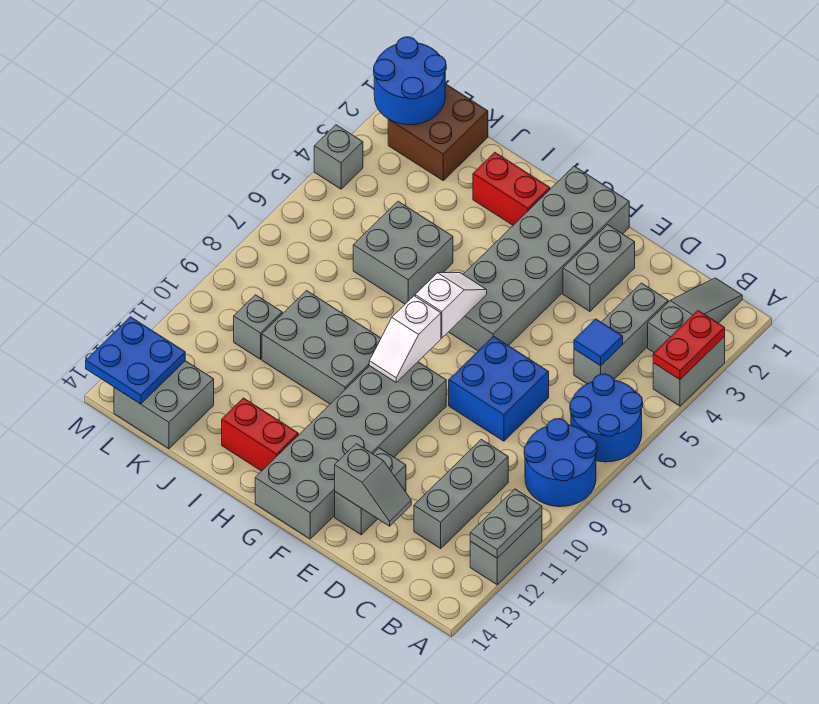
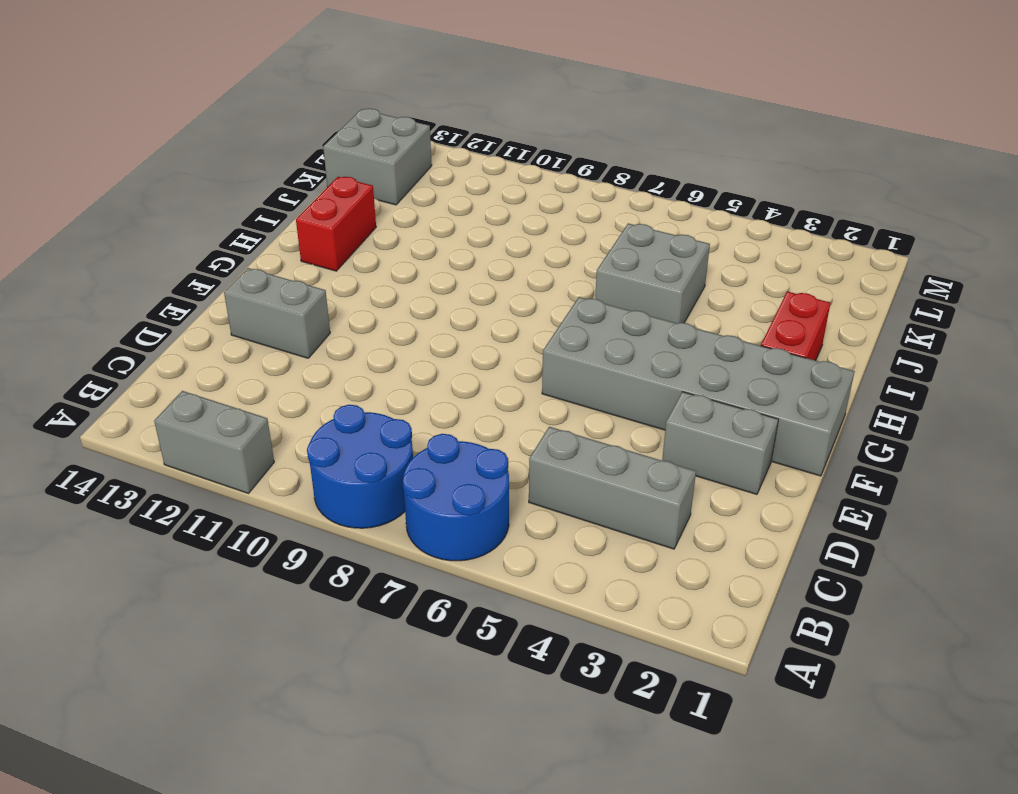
none -> grey 1x2 brick [653,337,725,406]
none -> grey 1x3 slope [648,278,742,353]
none -> grey 1x3 brick [414,439,508,548]

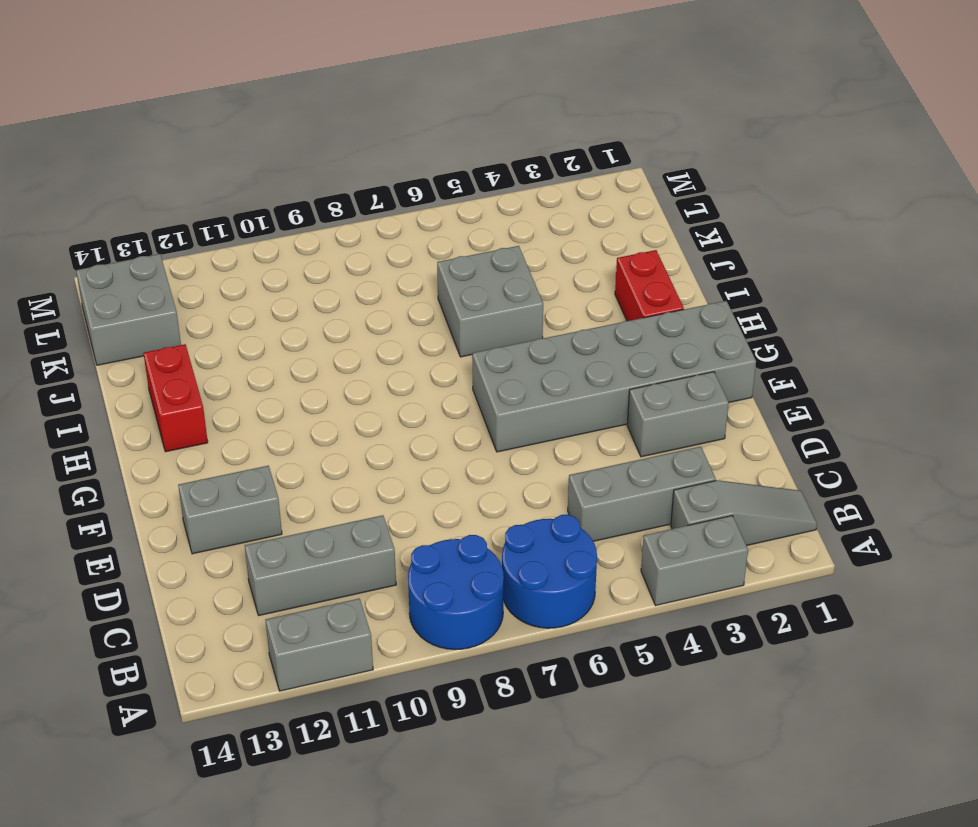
none -> blue 2x2 brick [449,336,549,441]
none -> grey 2x6 brick [255,362,446,539]
none -> grey 2x3 brick [262,291,381,404]

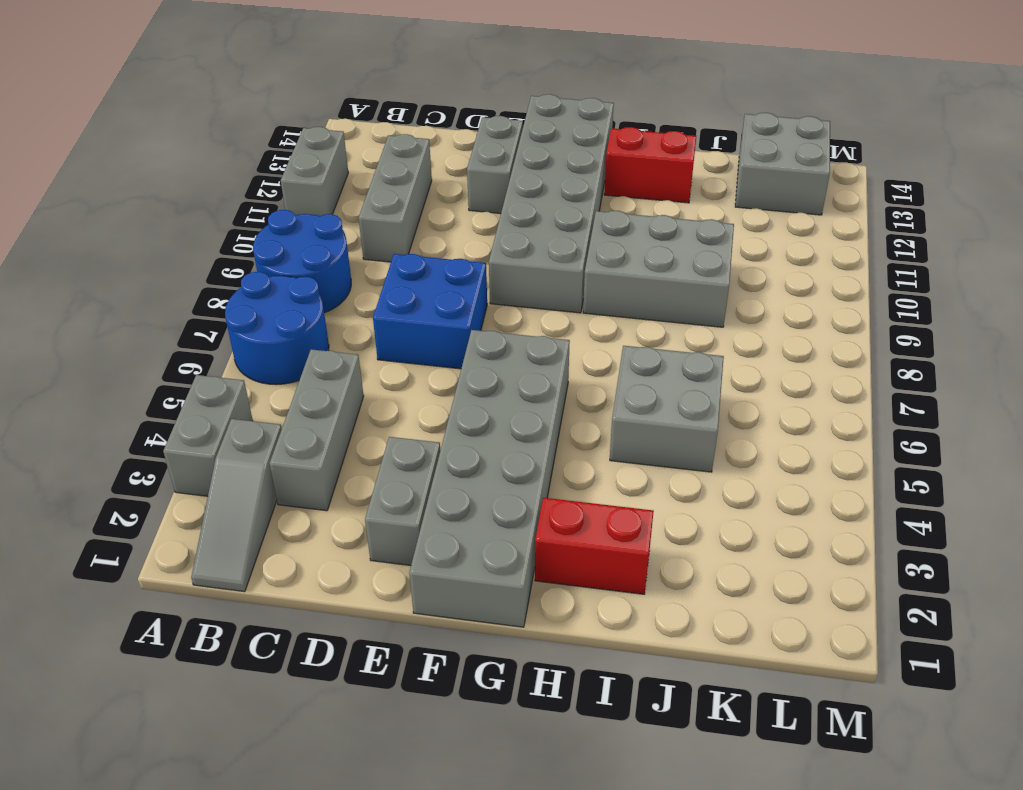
none -> brown 2x2 brick [388,84,488,180]
none -> grey 1x1 brick [234,295,282,359]
none -> grey 1x1 brick [314,125,363,189]

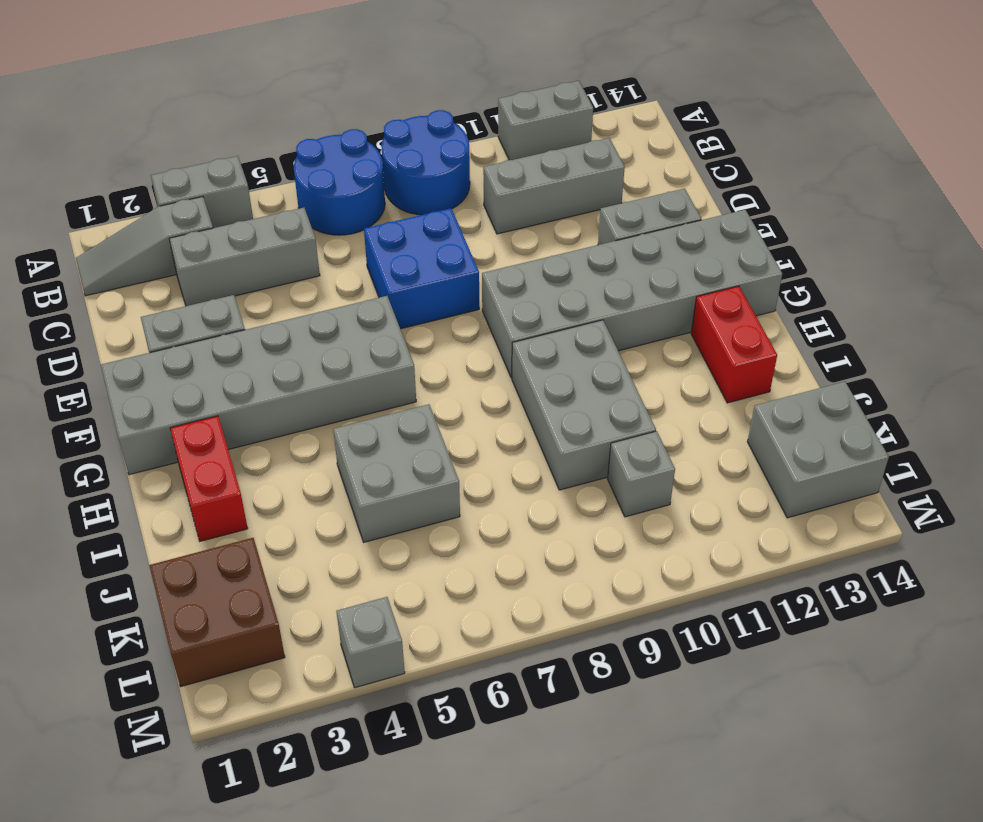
none -> red 1x2 plate [653,311,725,379]
none -> grey 1x2 plate [470,489,542,558]
none -> blue 1x1 tile [574,319,623,366]

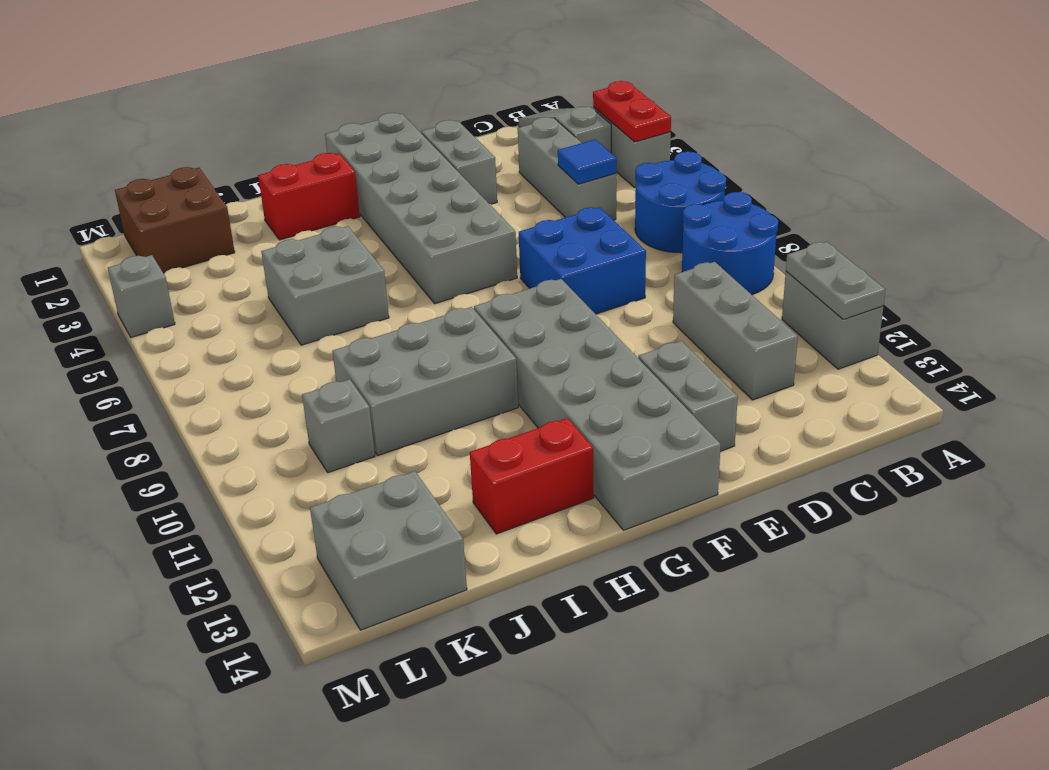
none -> grey 1x2 slope [335,444,411,526]
none -> white 1x2 slope [415,273,487,338]
none -> white 1x2 slope [369,296,441,382]

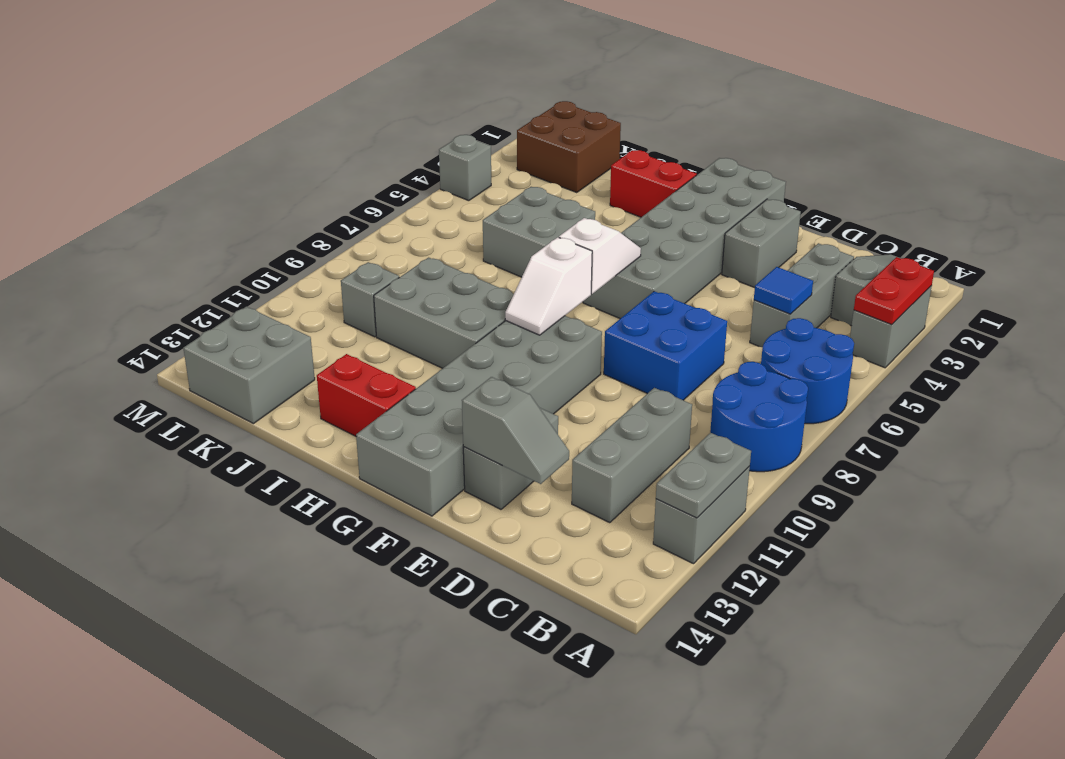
none -> blue 2x2 round brick [374,37,446,125]
none -> blue 2x2 plate [86,317,185,404]

